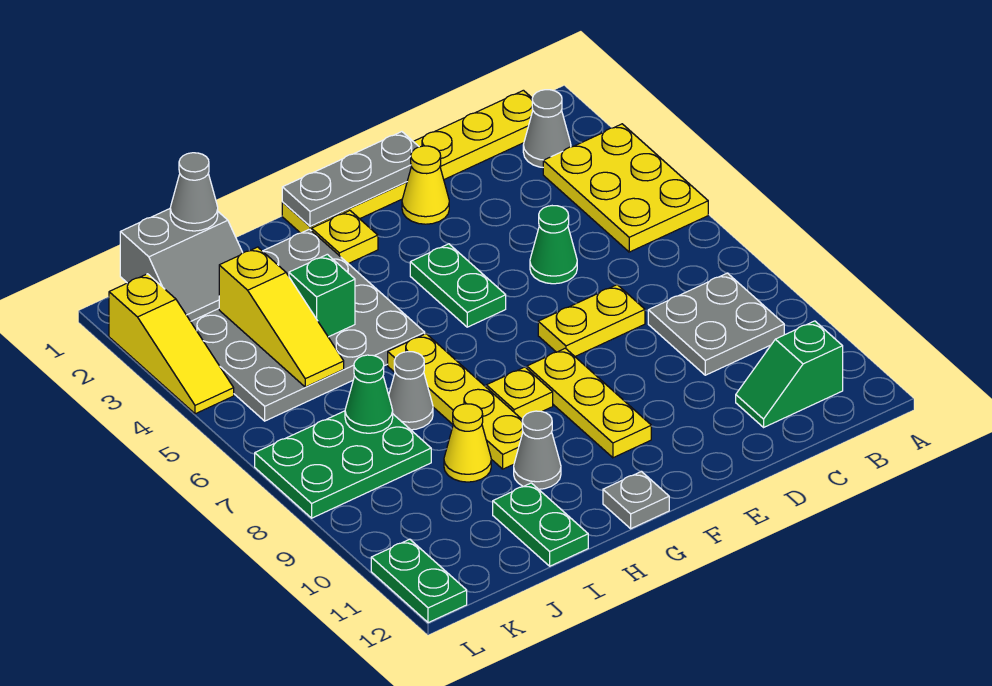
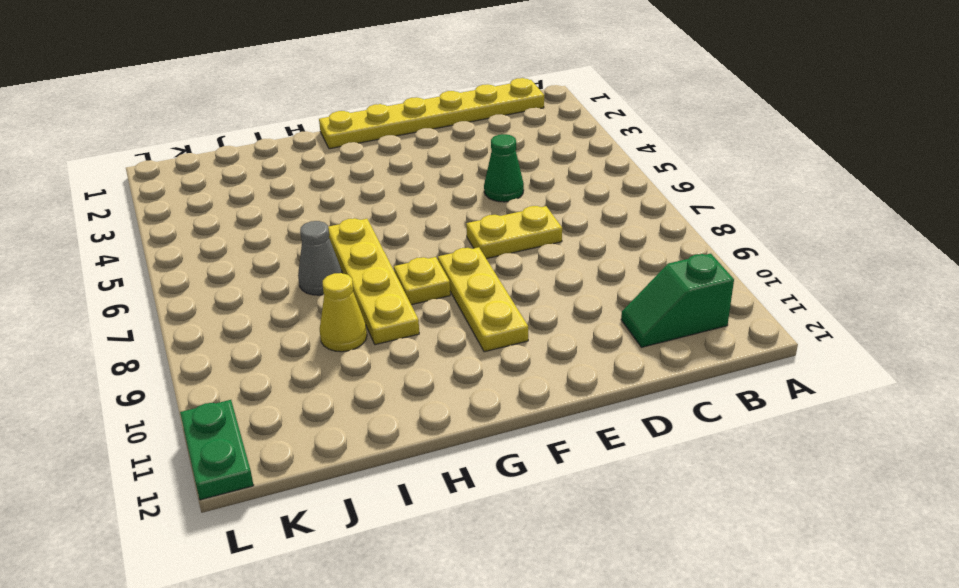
none -> yellow 2x3 plate [543,124,708,252]
none -> grey 1x1 cone [523,90,571,167]
none -> grey 2x2 plate [648,273,784,375]

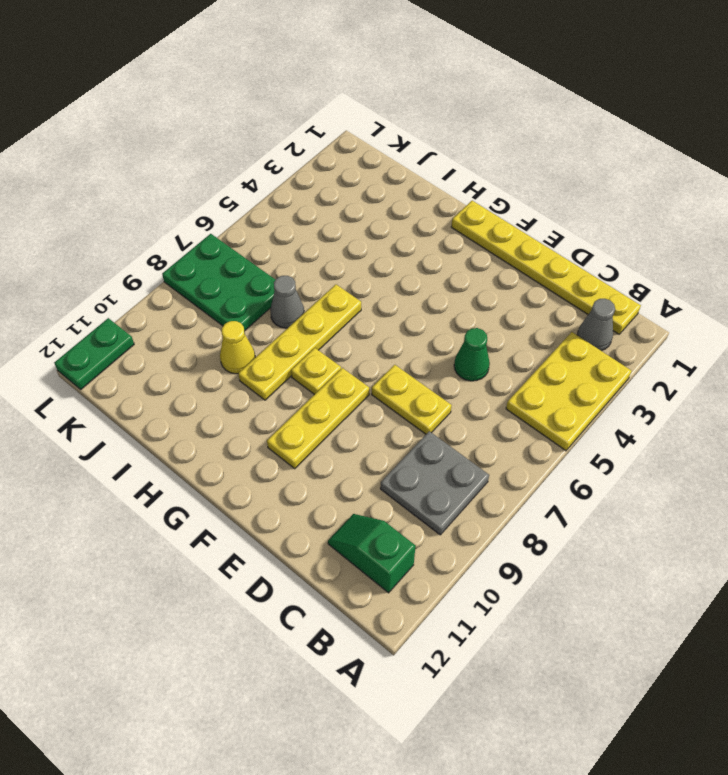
none -> yellow 1x1 cone [402,146,449,224]
none -> green 1x2 plate [410,244,506,327]
none -> yellow 1x1 plate [312,211,378,264]

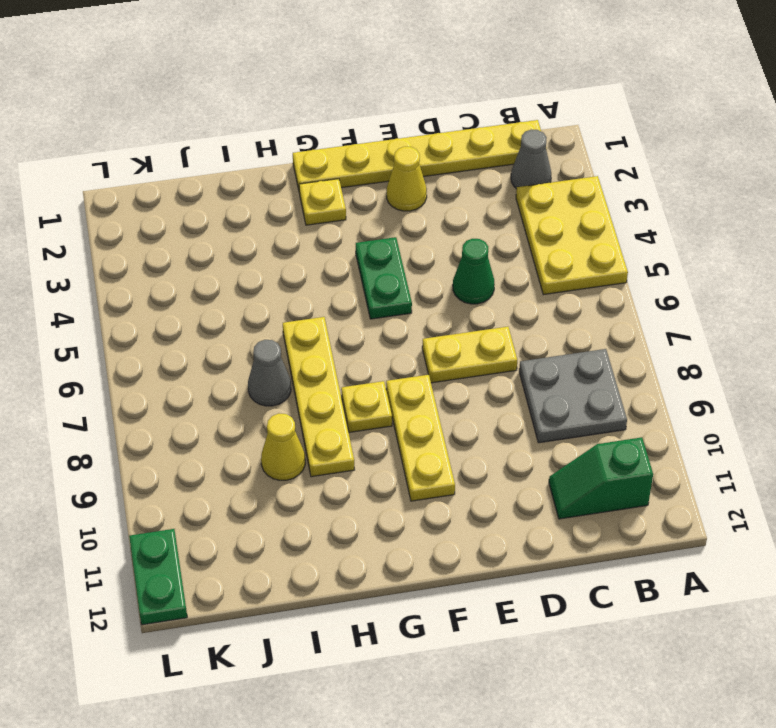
none -> grey 1x1 plate [603,471,669,529]
none -> grey 4x4 plate [191,229,425,421]
none -> grey 1x1 cone [514,411,561,489]

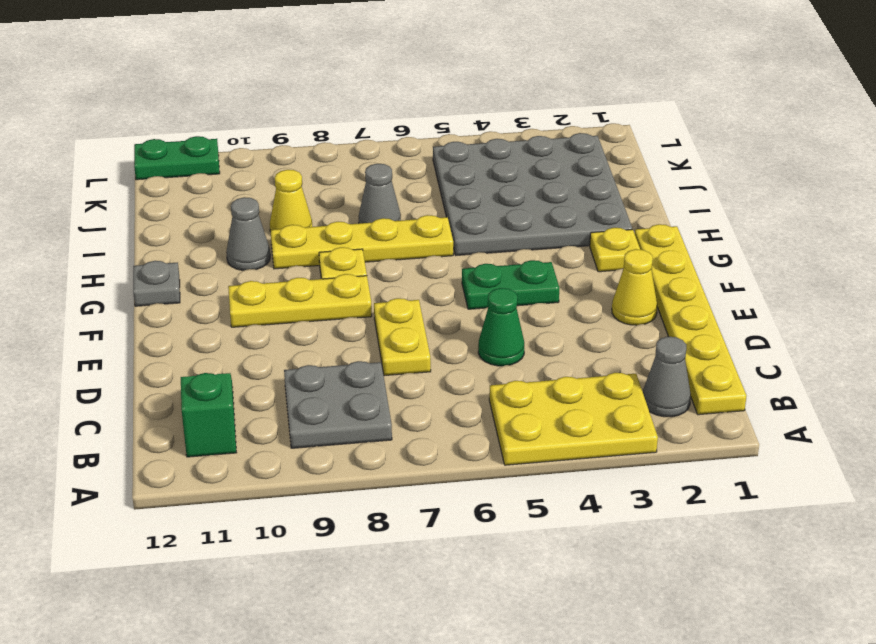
none -> green 1x2 plate [493,483,588,566]
none -> green 2x3 plate [255,411,431,518]
none -> yellow 1x3 slope [109,274,234,414]

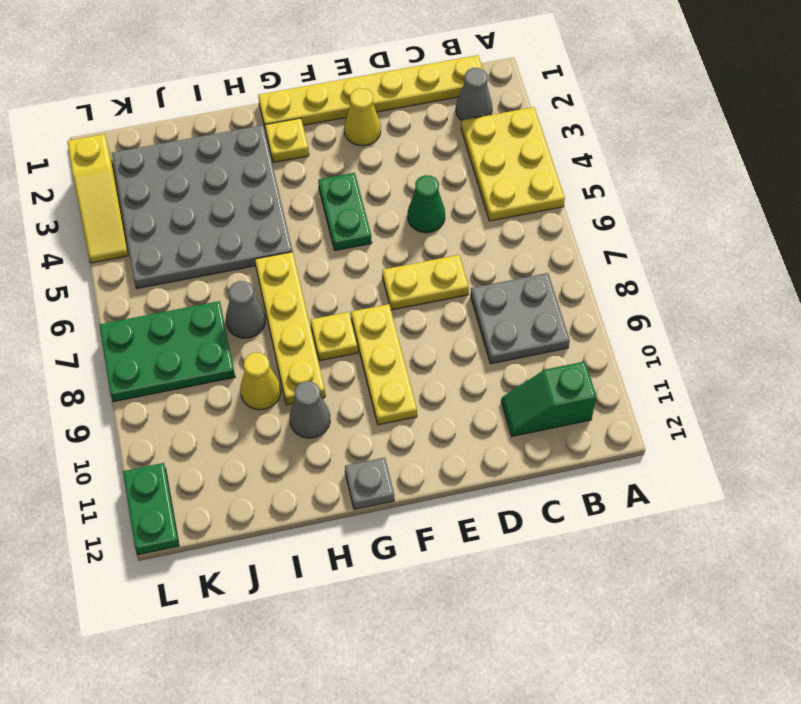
none -> green 1x2 plate [493,483,588,566]
none -> grey 1x3 plate [282,132,419,227]
none -> green 1x1 brick [289,254,355,337]

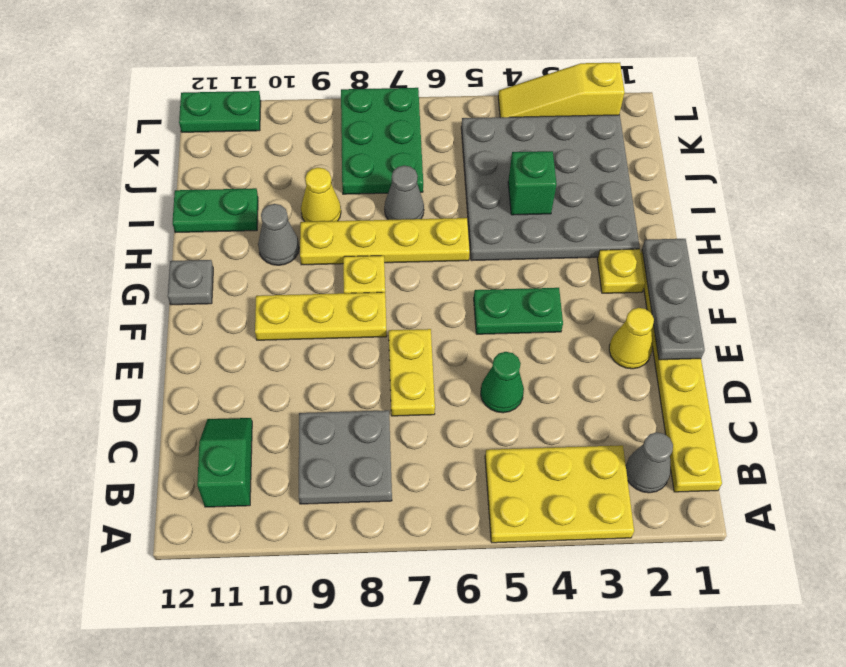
none -> grey 2x2 slope [120,209,243,321]
none -> yellow 1x3 slope [219,247,344,387]
none -> green 1x1 cone [345,355,393,433]

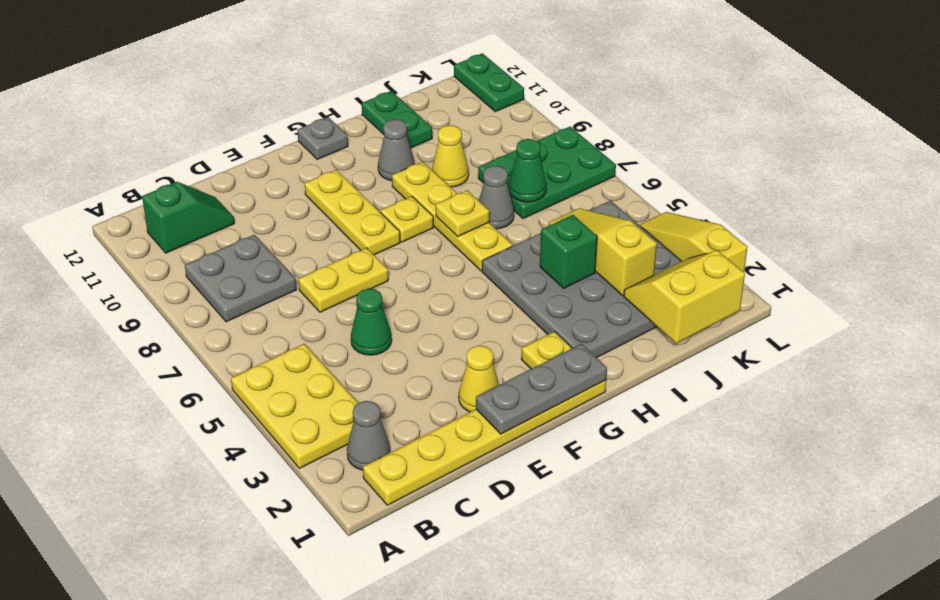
yellow 1x1 plate [436,190,489,237] -> none
yellow 2x2 slope [624,251,745,344] -> grey 2x2 slope [120,209,243,321]
none -> green 1x2 plate [410,244,506,327]
none -> grey 1x1 cone [170,153,218,231]

